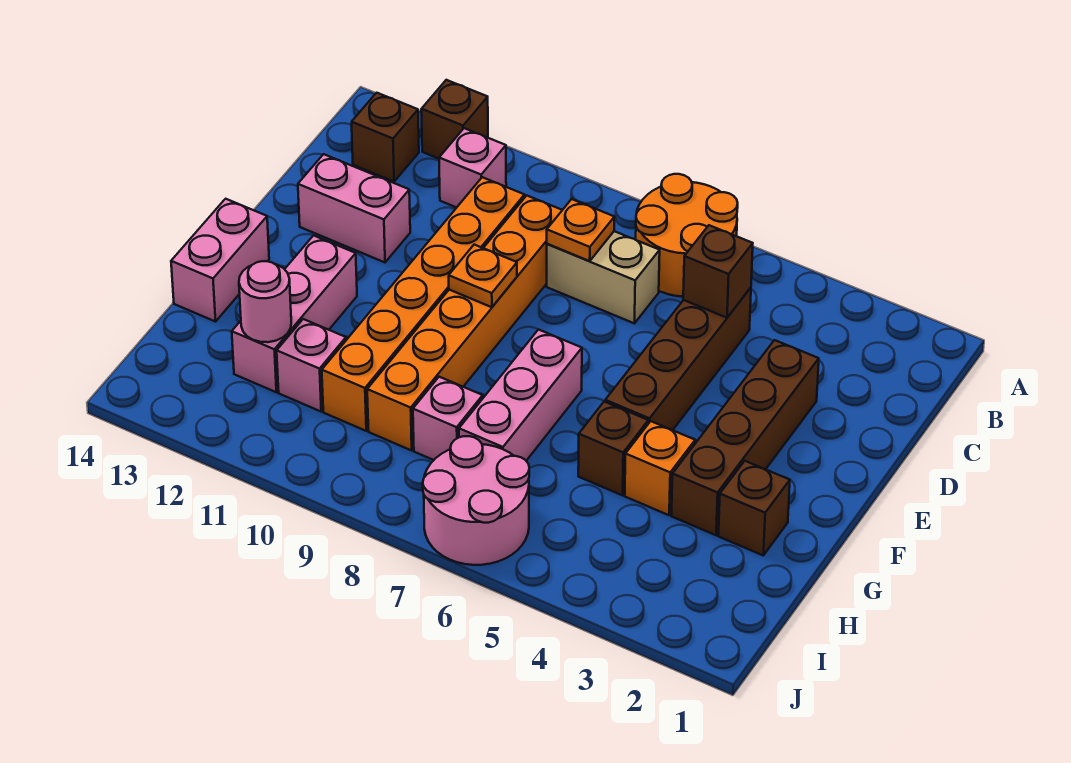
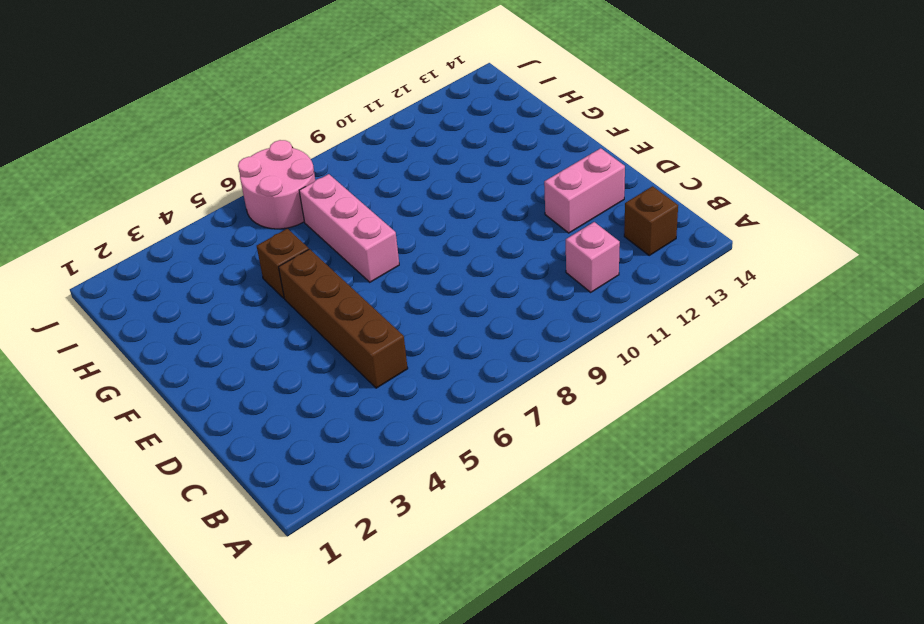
none -> orange 2x2 round brick [636,174,738,297]
none -> brown 1x1 brick [421,80,488,159]
none -> tan 1x2 brick [547,231,660,323]

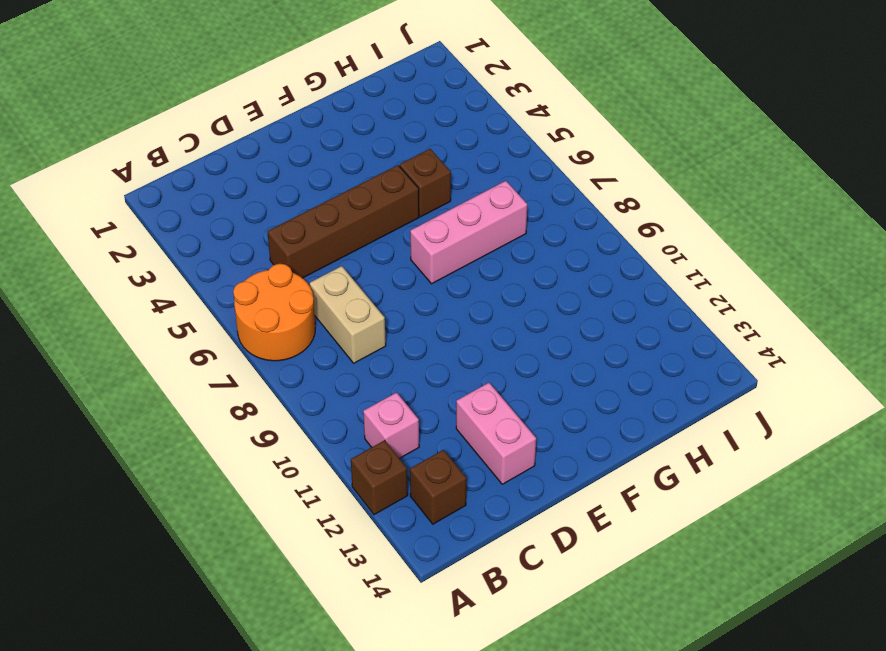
none -> orange 1x6 brick [367,196,562,450]
none -> orange 1x6 brick [322,177,525,431]
none -> brown 1x4 brick [671,340,819,535]

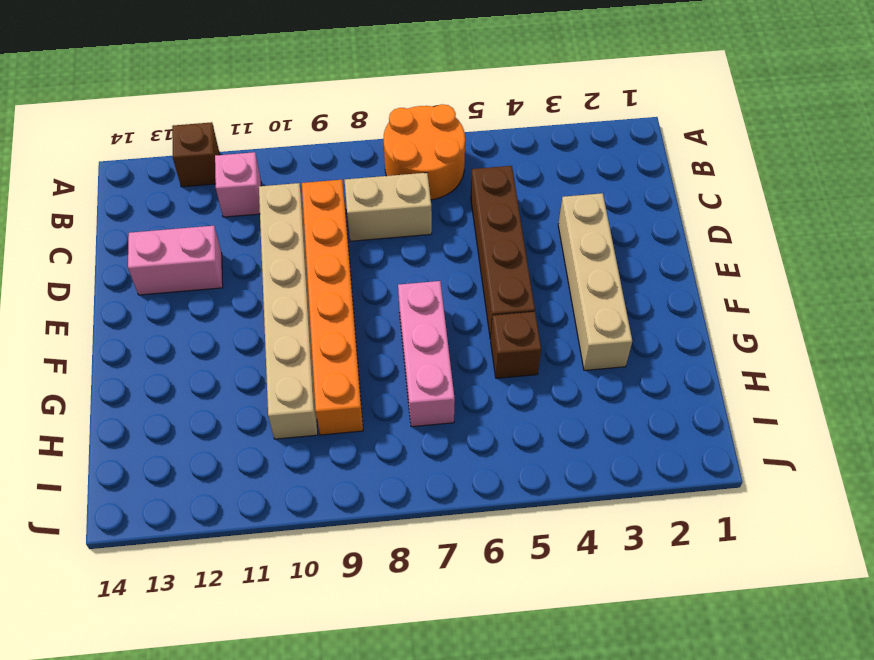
tan 1x6 brick [259,183,318,439] -> orange 1x6 brick [322,177,525,431]
tan 1x4 brick [558,193,632,370] -> brown 1x4 brick [671,340,819,535]
none -> brown 1x1 brick [352,93,419,182]
none -> pink 1x3 brick [232,235,357,392]
none -> pink 1x2 brick [171,199,269,322]

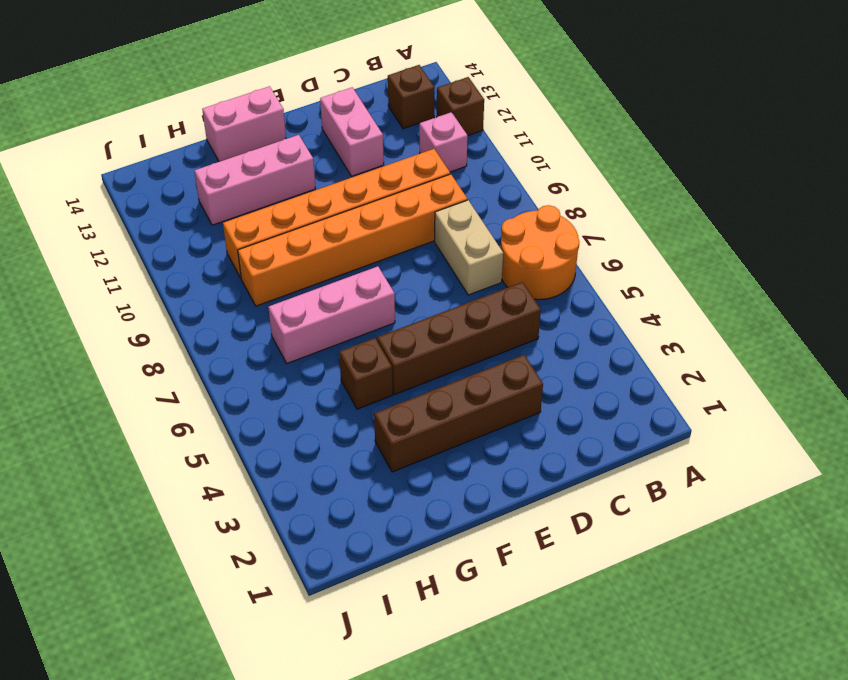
none -> brown 1x1 brick [718,461,790,555]
none -> orange 1x1 brick [625,421,695,515]
none -> pink 1x1 brick [413,377,483,460]

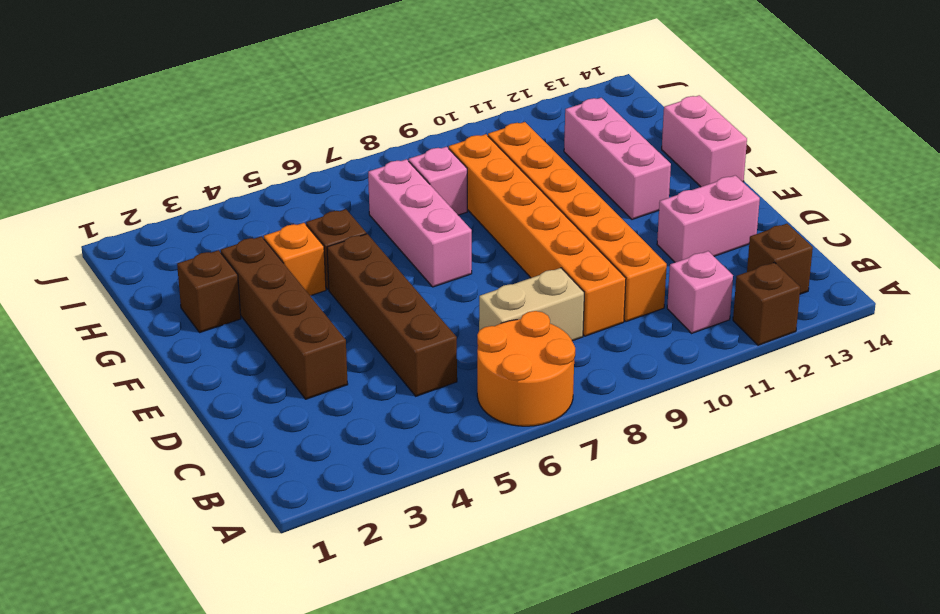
none -> pink 1x1 brick [277,319,346,411]
none -> pink 2x2 round brick [423,436,529,565]
none -> brown 1x1 brick [683,225,753,318]

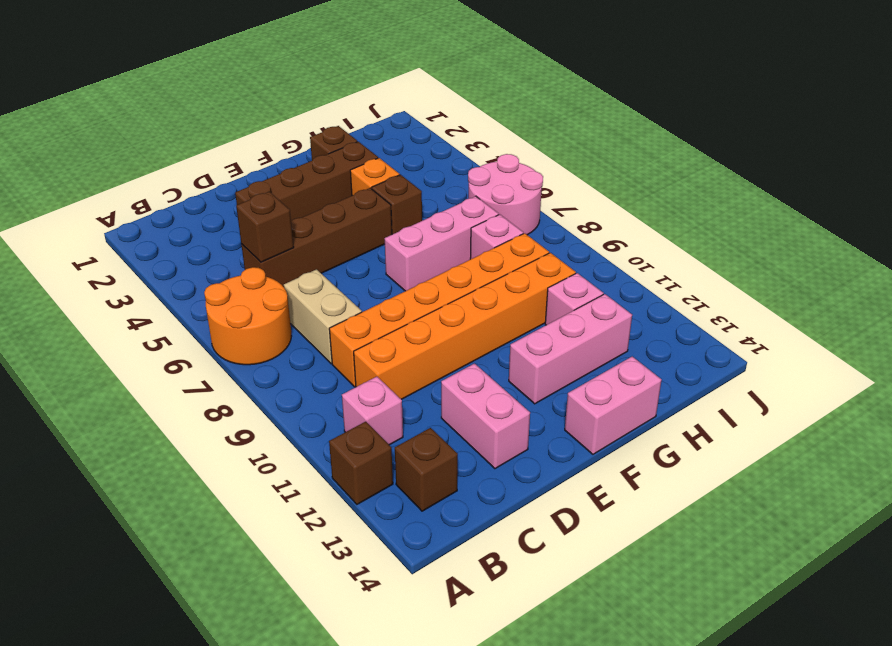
none -> orange 1x1 plate [547,199,615,261]
none -> orange 1x1 plate [449,245,517,307]
none -> pink 1x1 round brick [239,261,291,342]

